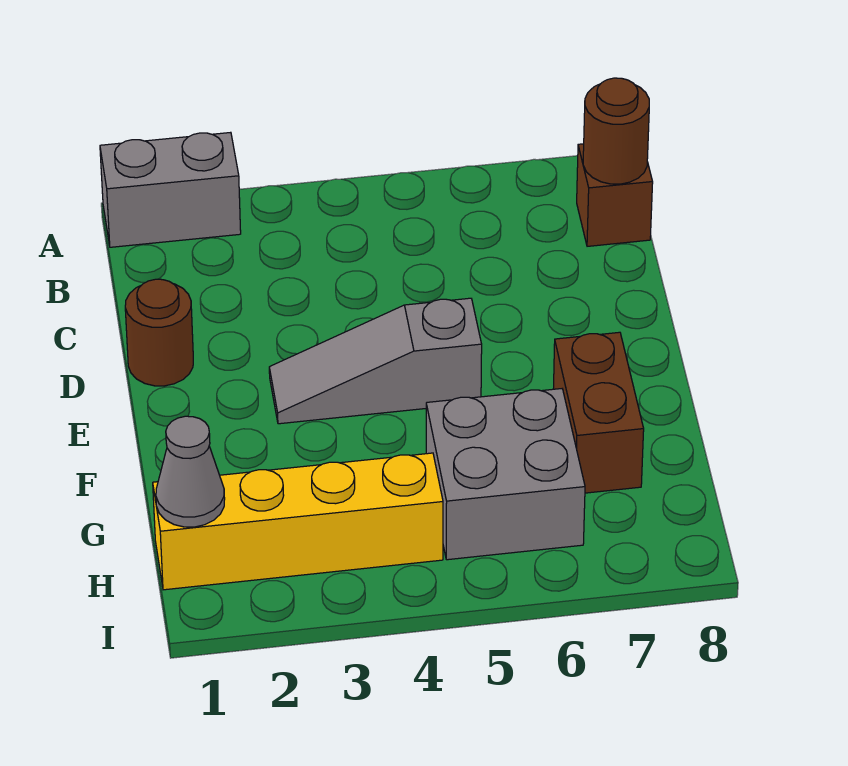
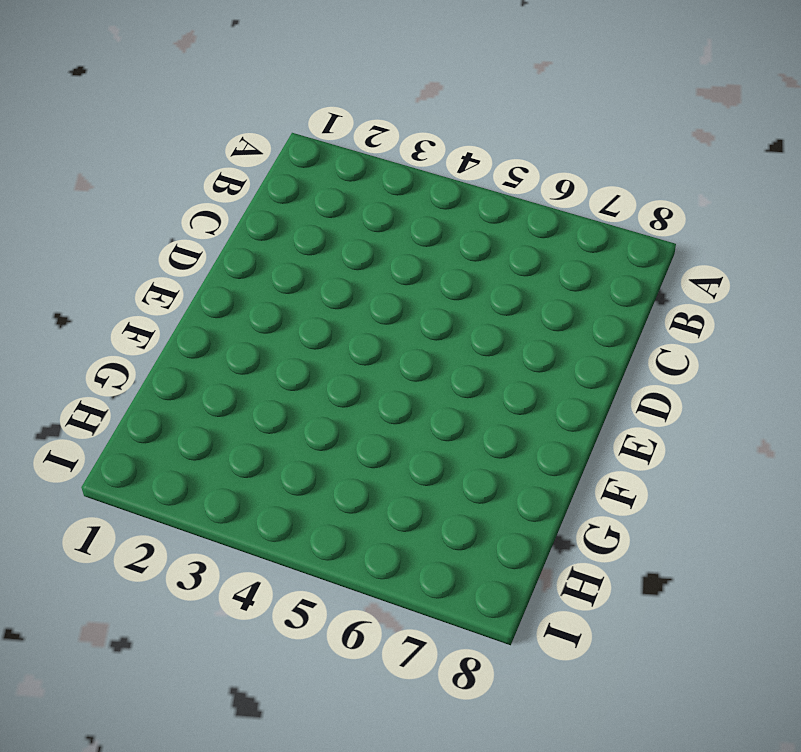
none -> grey 1x2 brick [100,132,241,247]
none -> brown 1x1 brick [577,144,653,246]

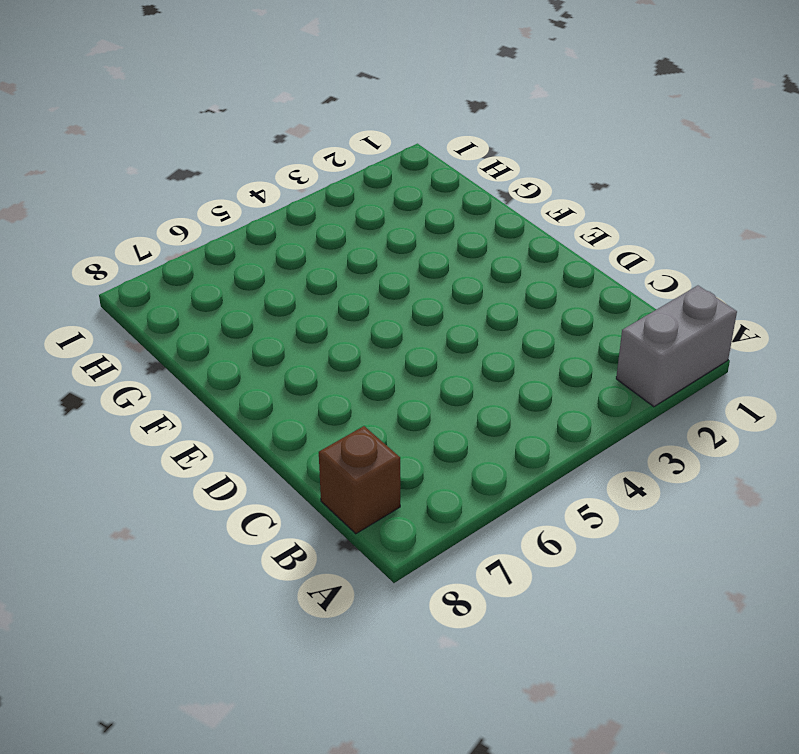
none -> brown 1x1 round brick [125,279,193,386]
none -> grey 1x3 slope [269,298,482,424]

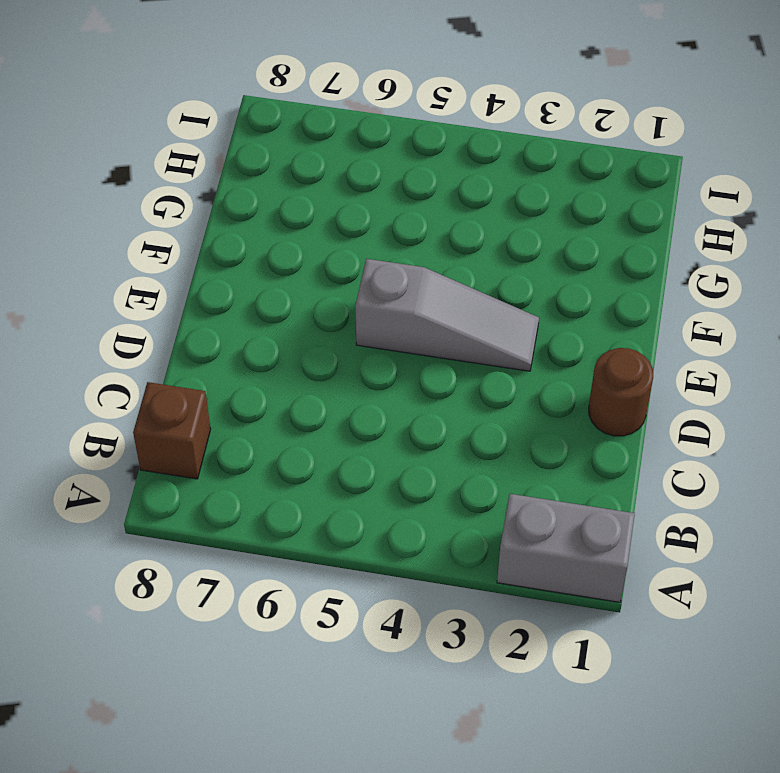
none -> brown 1x2 brick [554,332,644,493]
none -> grey 2x2 brick [426,389,585,560]

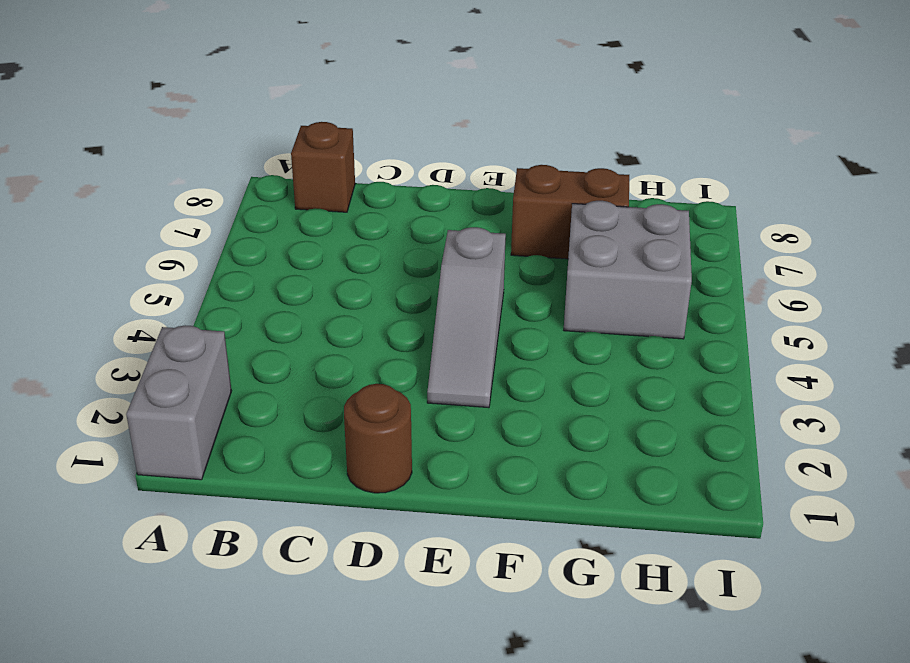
none -> yellow 1x4 brick [153,453,443,590]
none -> brown 1x1 round brick [583,78,649,184]

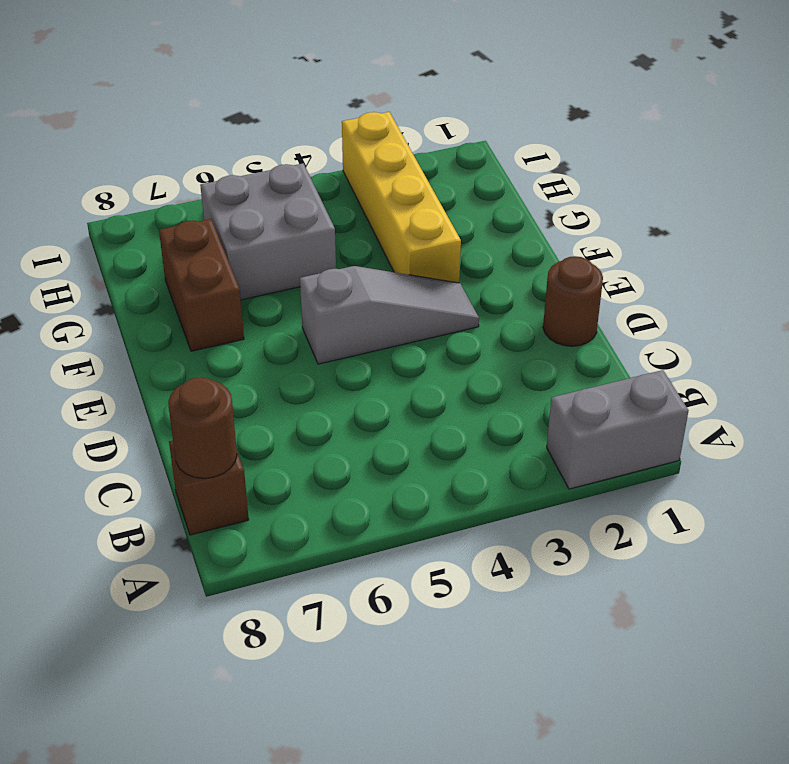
yellow 1x4 brick [342,112,461,283] -> yellow 1x4 brick turned to [153,453,443,590]
none -> grey 1x1 cone [156,416,225,527]

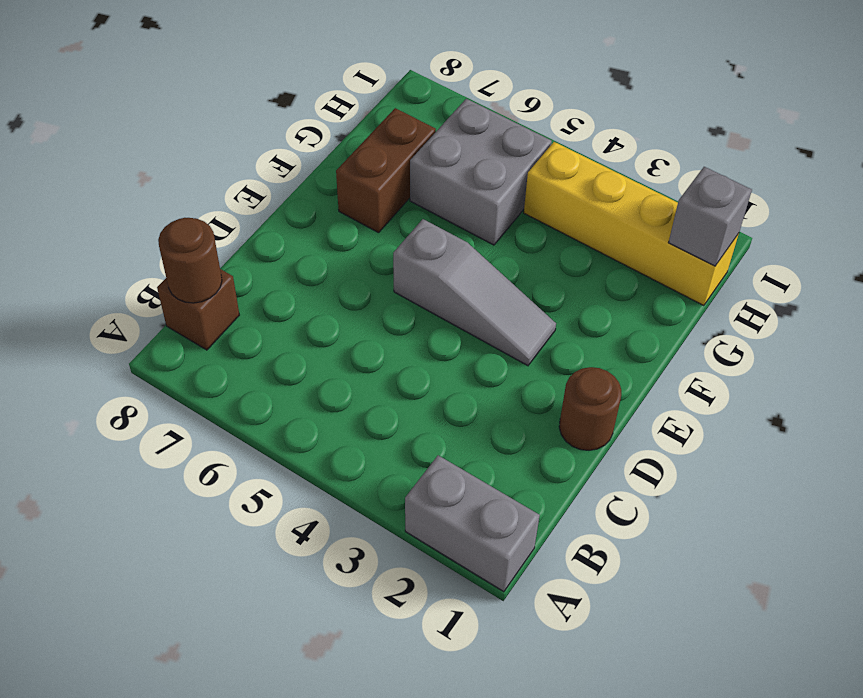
grey 1x1 brick [669,167,752,266] -> grey 1x1 cone [156,416,225,527]

